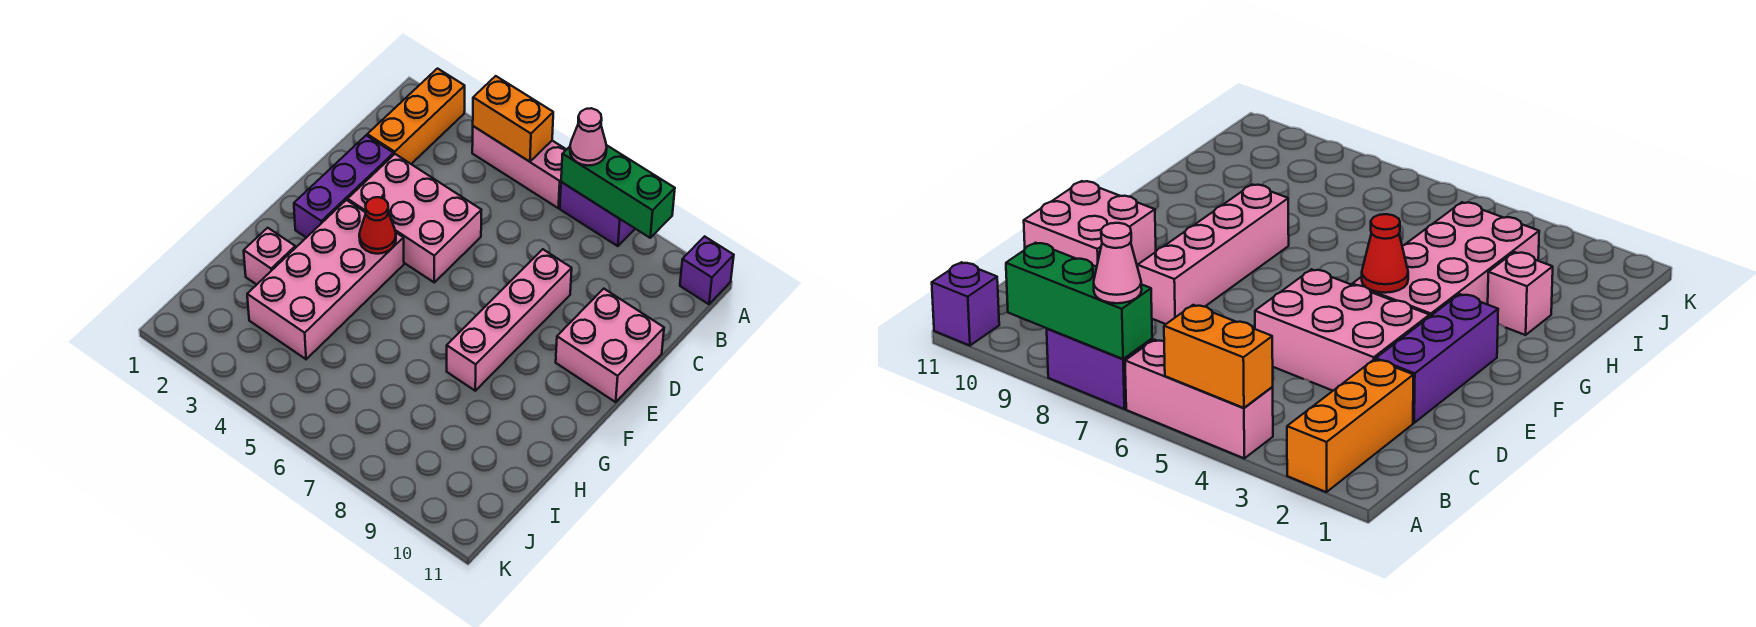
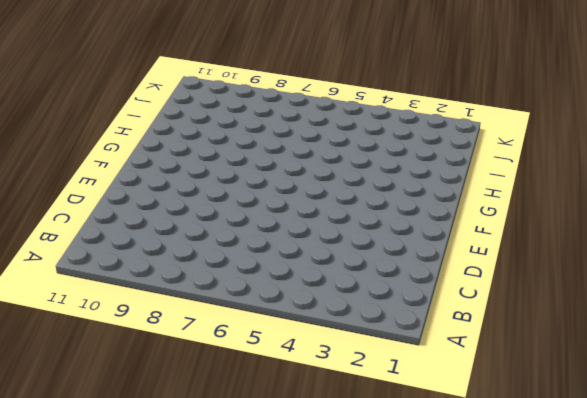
none -> orange 1x3 brick [367,69,465,164]
none -> pink 1x3 brick [472,126,567,208]
none -> purple 1x2 brick [560,182,635,246]

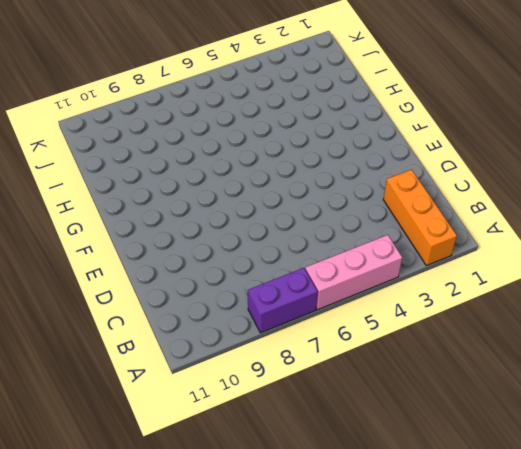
none -> purple 1x1 brick [680,236,734,304]
none -> purple 1x3 brick [294,135,394,238]
none -> pink 2x3 brick [348,154,481,282]

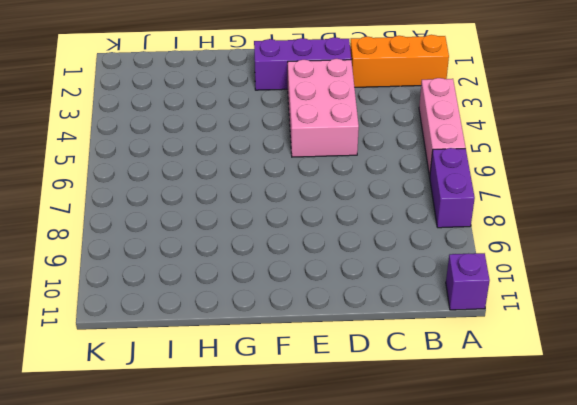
none -> pink 1x4 brick [447,249,572,391]
none -> pink 2x2 brick [556,289,664,402]
none -> pink 2x4 brick [247,200,404,359]

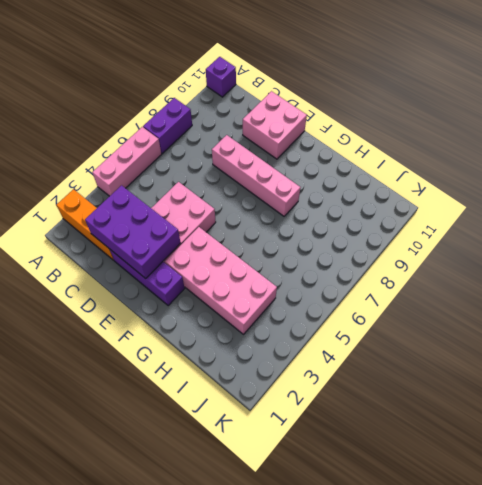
purple 2x3 brick [85,185,181,278] -> none
none -> pink 1x1 brick [244,228,295,285]
none -> orange 1x2 brick [473,76,553,162]
none -> green 1x3 brick [561,145,675,238]

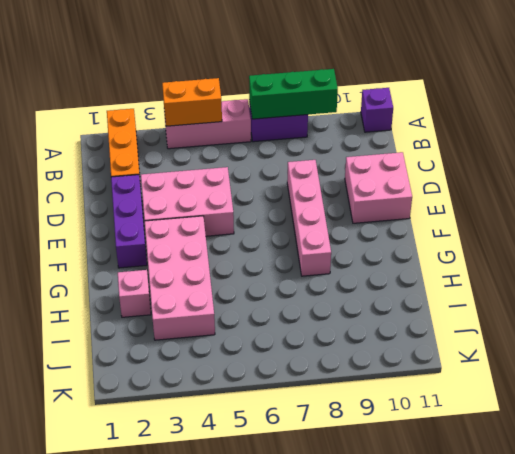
none -> red 1x1 cone [359,197,396,254]
none -> pink 1x1 cone [570,108,607,166]

